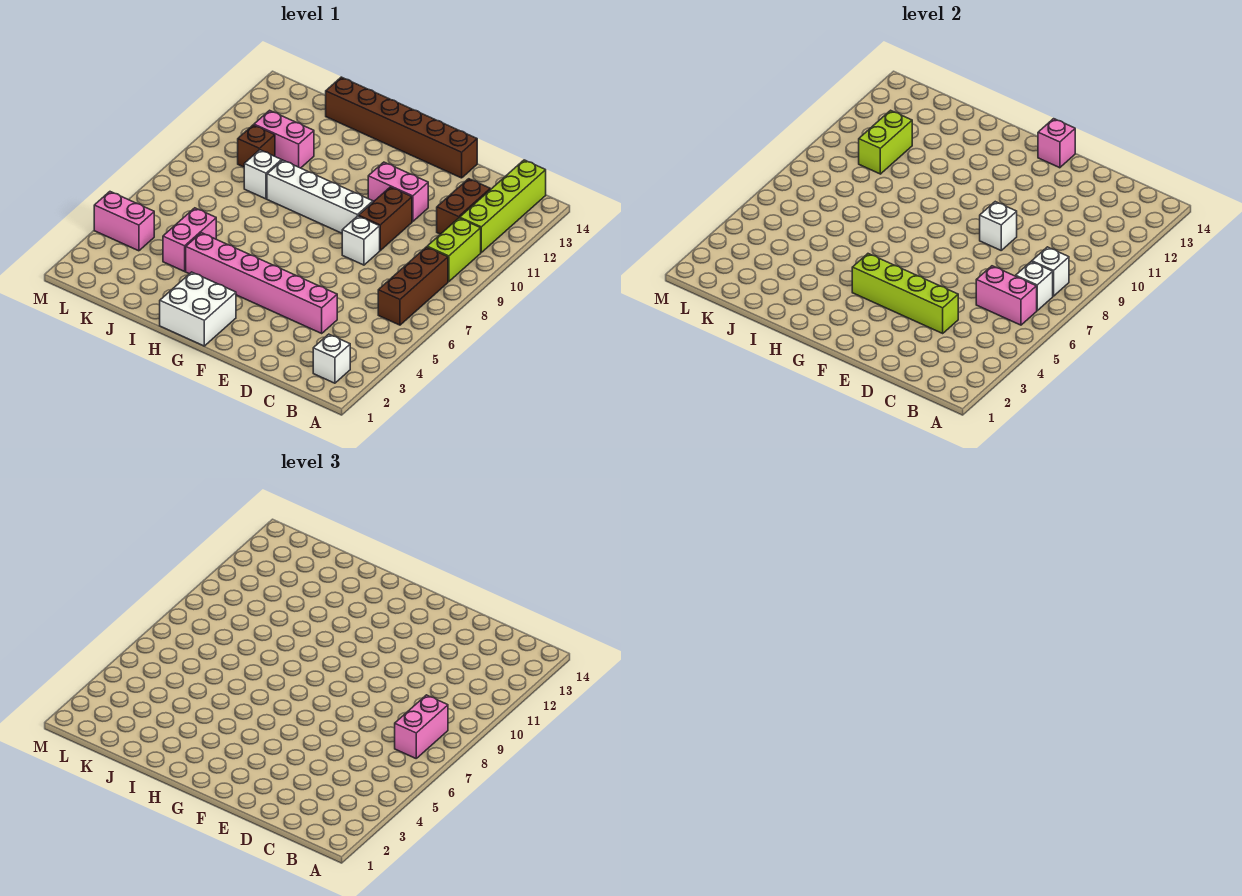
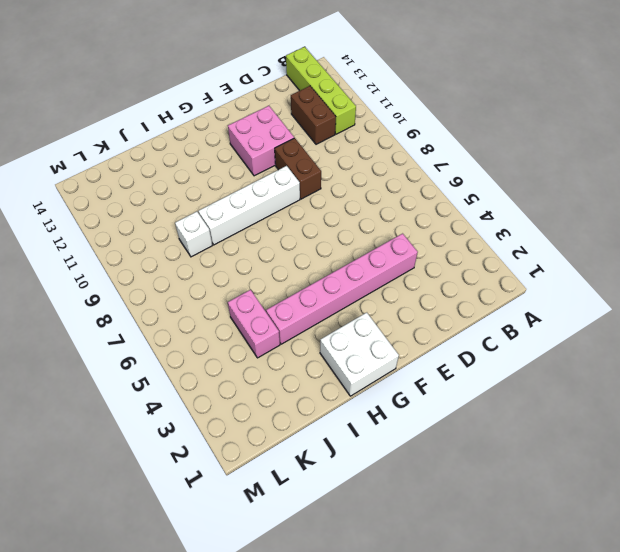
pink 2x2 brick [228,106,294,176] -> pink 1x2 brick [368,162,428,222]
none -> white 1x1 brick [313,334,350,383]
none -> brown 1x3 brick [378,247,448,325]
none -> lime 1x2 brick [427,218,481,282]

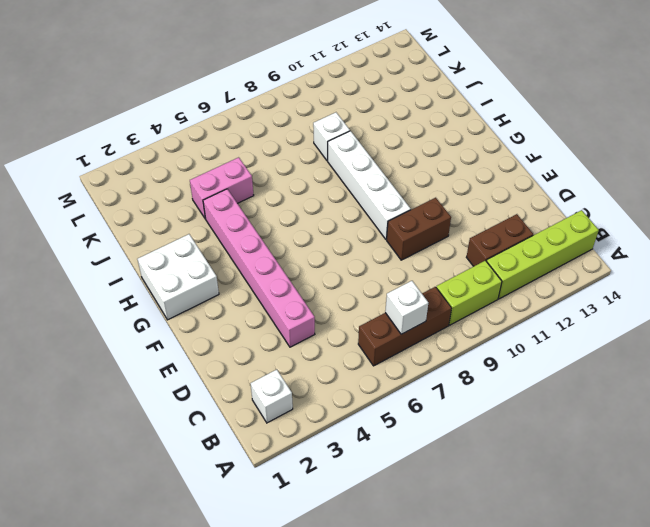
none -> white 1x1 brick [342,216,380,265]
none -> pink 1x2 brick [368,162,428,222]
none -> brown 1x6 brick [326,77,477,178]

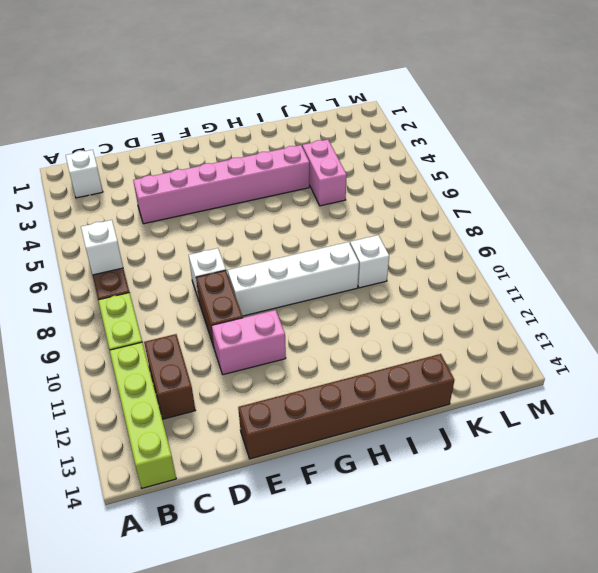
none -> white 2x2 brick [160,272,236,346]
none -> pink 1x2 brick [254,110,314,168]
none -> brown 1x1 brick [238,125,275,167]

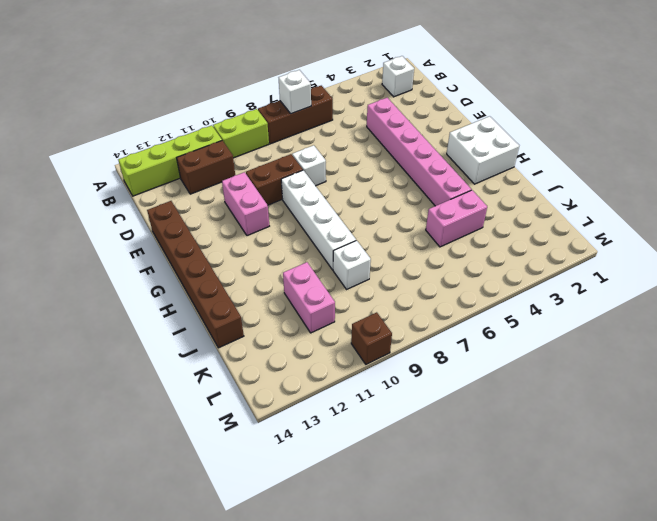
brown 1x1 brick [351,312,392,364] -> brown 1x1 brick moved to [238,125,275,167]
none -> pink 1x2 brick [94,192,154,251]
none -> pink 1x2 brick [976,266,1037,325]
none -> white 1x1 brick [1032,247,1069,296]

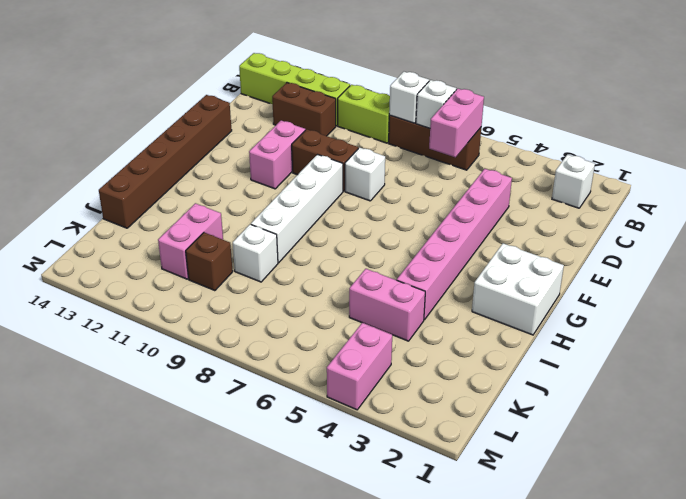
none -> lime 1x4 brick [852,254,958,333]
none -> white 1x1 brick [980,202,1017,250]
none -> pink 1x1 brick [1038,119,1075,168]

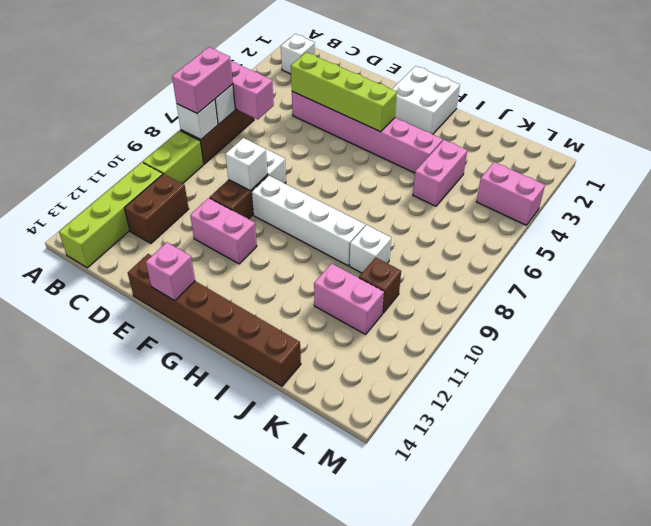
none -> lime 1x2 brick [859,110,912,174]

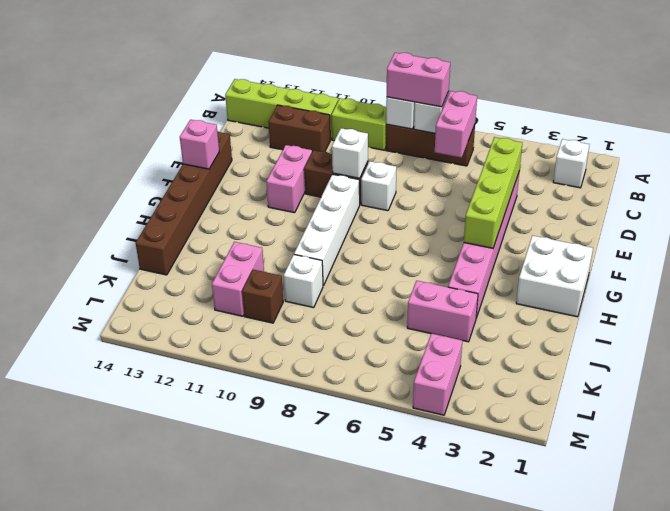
none -> lime 1x2 brick [859,110,912,174]

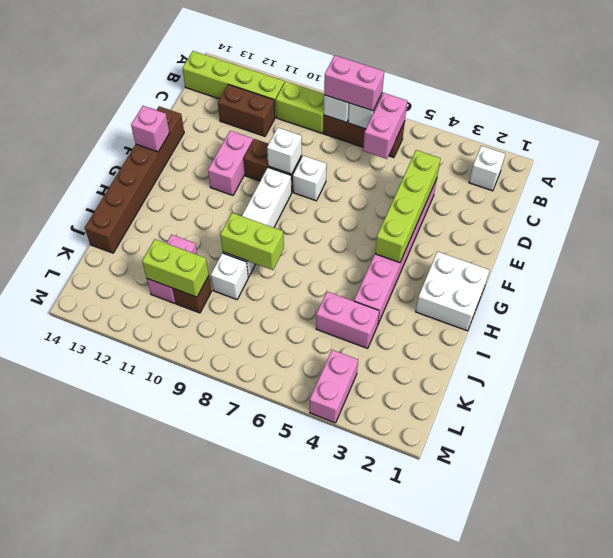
lime 1x2 brick [220,213,284,270] -> none

